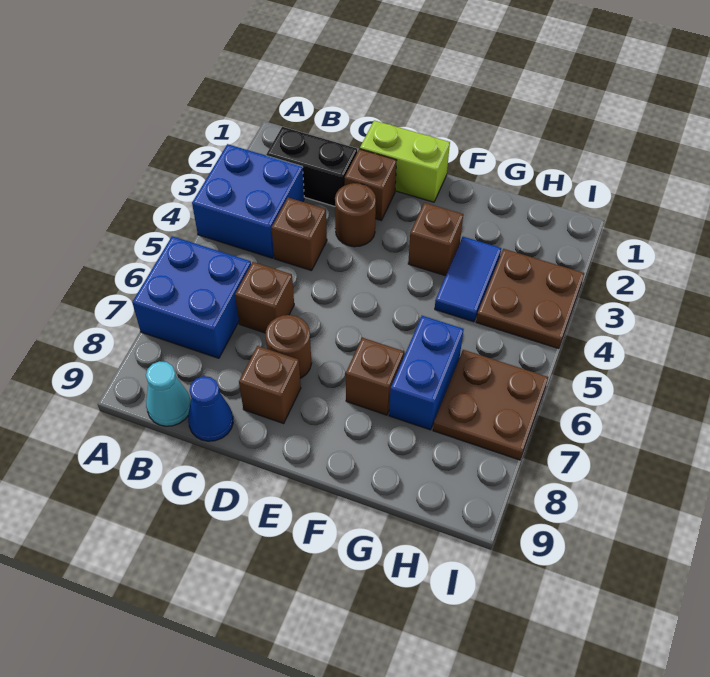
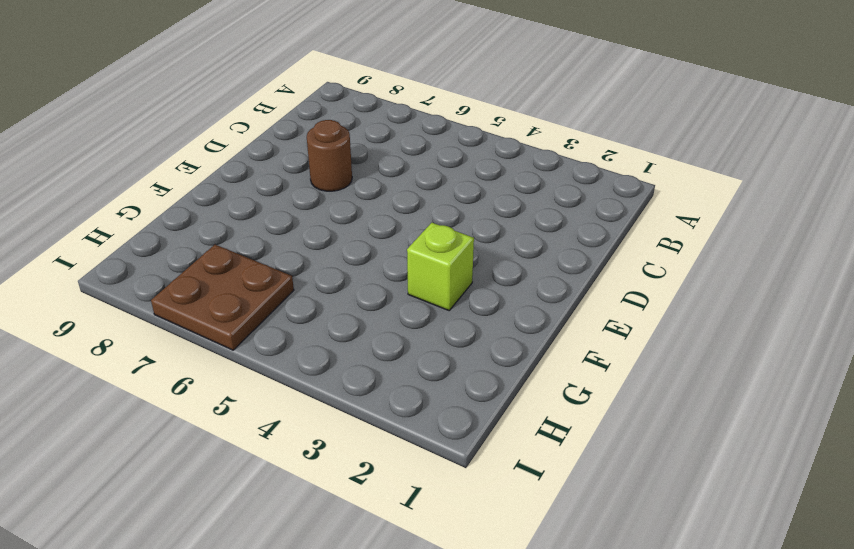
lime 1x1 brick [407,223,474,310] -> brown 1x1 brick [408,203,463,276]
none -> blue 2x2 brick [192,144,304,258]
none -> blue 2x2 brick [132,236,251,358]
none -> black 1x2 brick [266,127,357,206]

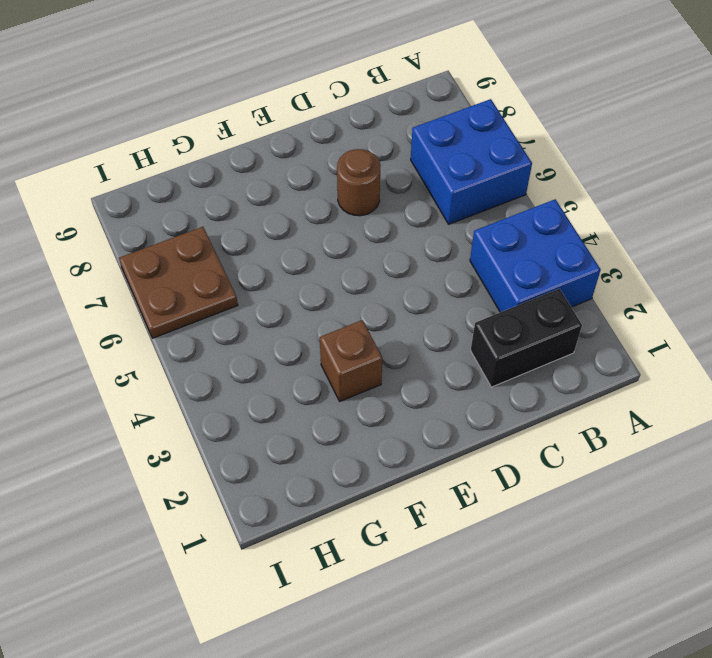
none -> cyan 1x1 cone [146,361,191,426]
none -> brown 1x1 brick [272,198,327,271]
none -> brown 1x1 brick [235,262,294,333]

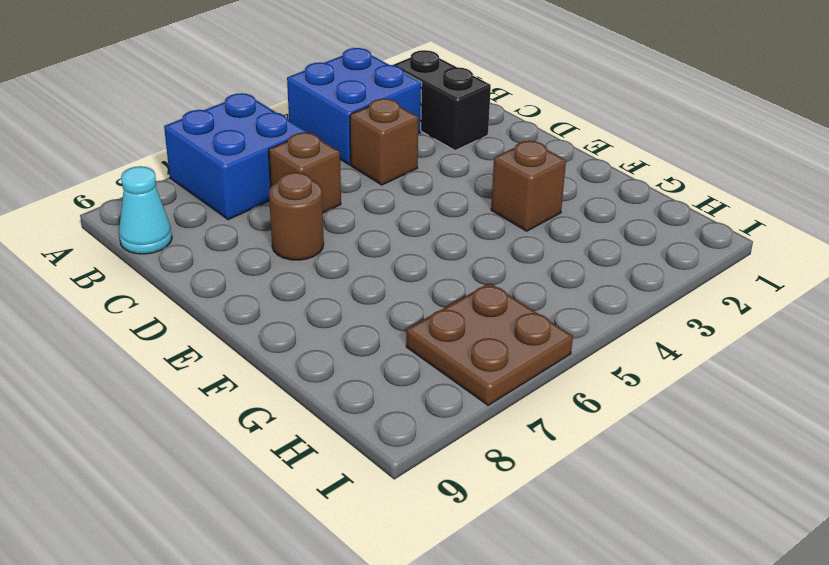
none -> blue 1x1 cone [188,376,233,441]
none -> lime 1x2 brick [360,120,450,202]
none -> brown 1x1 brick [345,149,396,220]

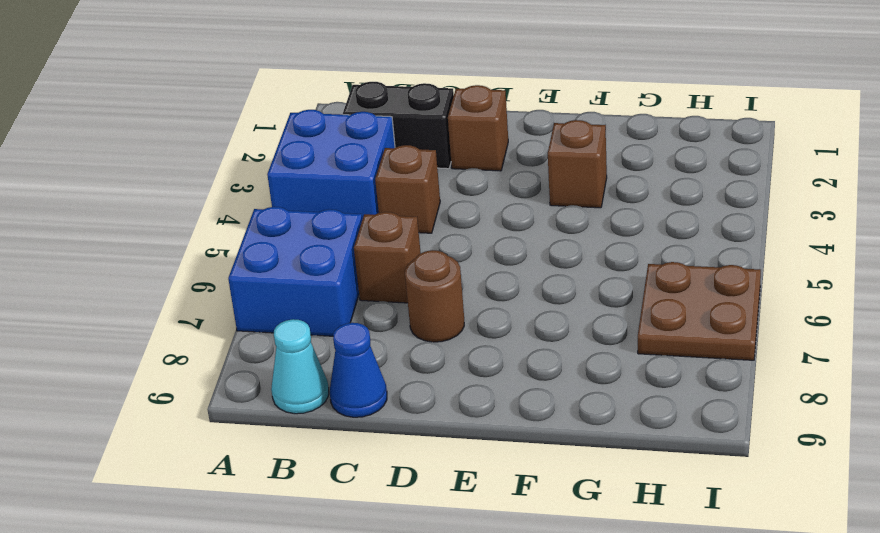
none -> lime 1x2 brick [360,120,450,202]
none -> brown 1x1 round brick [335,183,376,247]
none -> brown 1x1 brick [239,346,301,423]

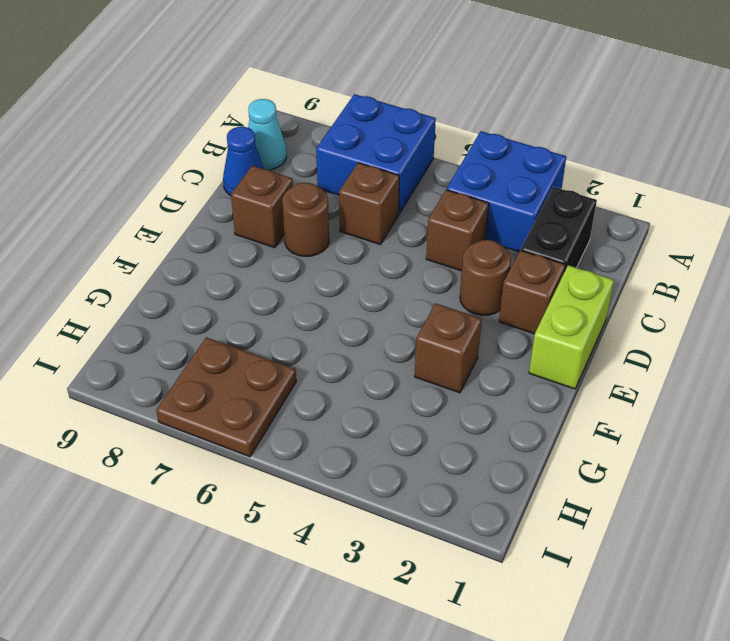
none -> brown 1x1 brick [346,338,404,415]
none -> blue 1x2 tile [435,237,501,322]
none -> blue 1x2 brick [389,316,464,430]

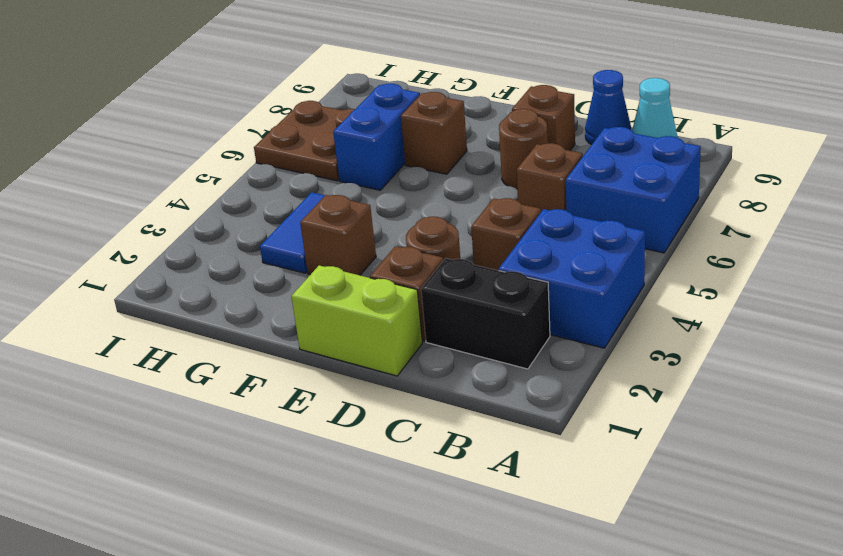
none -> brown 2x2 plate [476,249,584,349]

